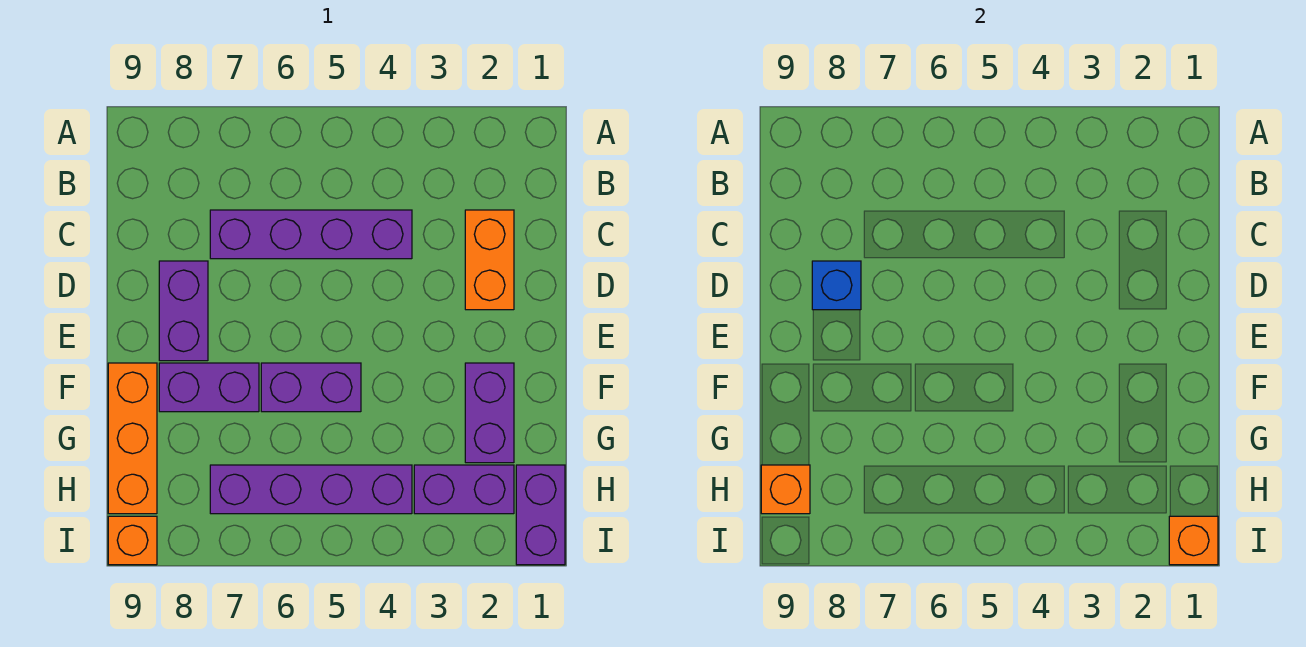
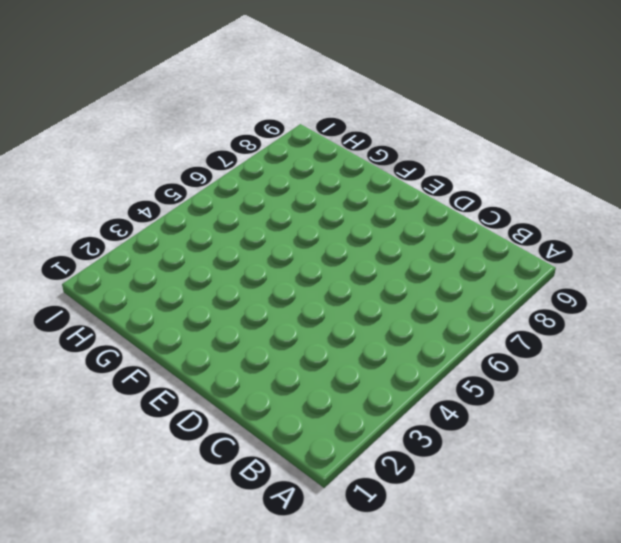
none -> orange 1x2 brick [465,210,514,310]
none -> purple 1x4 brick [210,210,412,259]
none -> purple 1x2 brick [159,261,208,361]

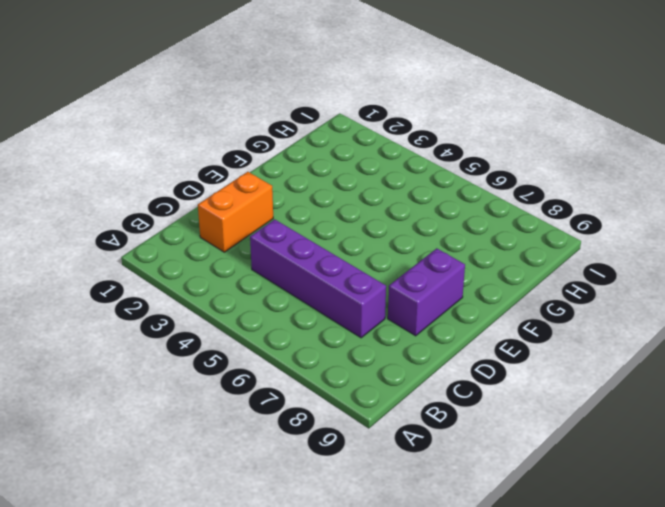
none -> purple 1x2 brick [465,363,514,463]
none -> purple 1x2 brick [261,363,361,412]
none -> purple 1x2 brick [159,363,259,412]

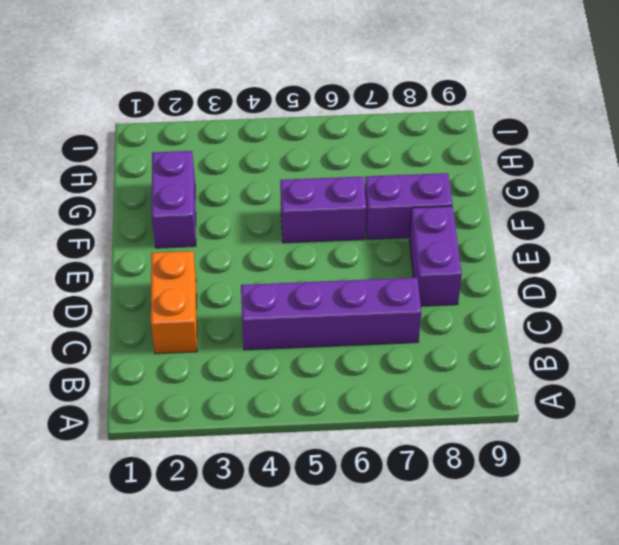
none -> orange 1x3 brick [108,363,157,514]
none -> purple 1x2 brick [516,465,565,565]
none -> purple 1x2 brick [414,465,514,514]

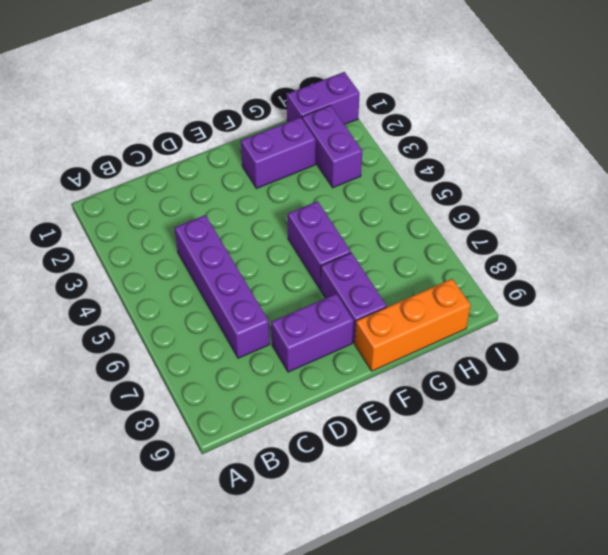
none -> orange 1x2 brick [465,210,514,310]
none -> purple 1x4 brick [210,465,412,514]
none -> orange 1x1 brick [108,516,157,565]

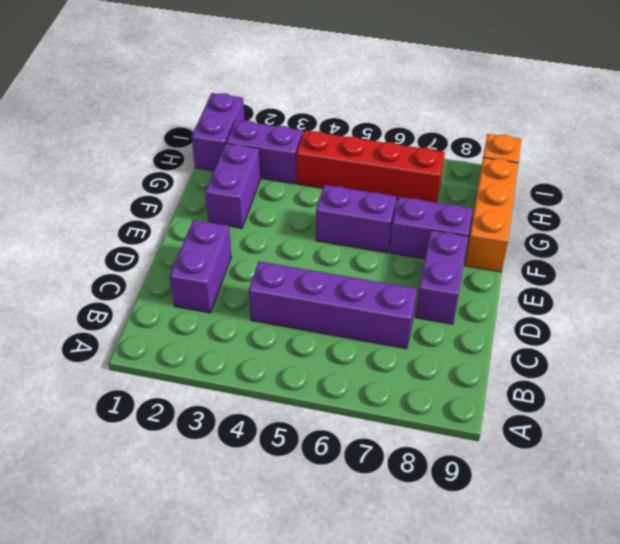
purple 1x2 brick [169,220,232,313] -> orange 1x2 brick [465,210,514,310]
red 1x4 brick [296,130,445,203] -> purple 1x4 brick [210,465,412,514]
none -> blue 1x1 brick [812,261,861,310]
none -> orange 1x1 brick [761,465,810,514]
none -> orange 1x1 brick [1169,516,1218,565]

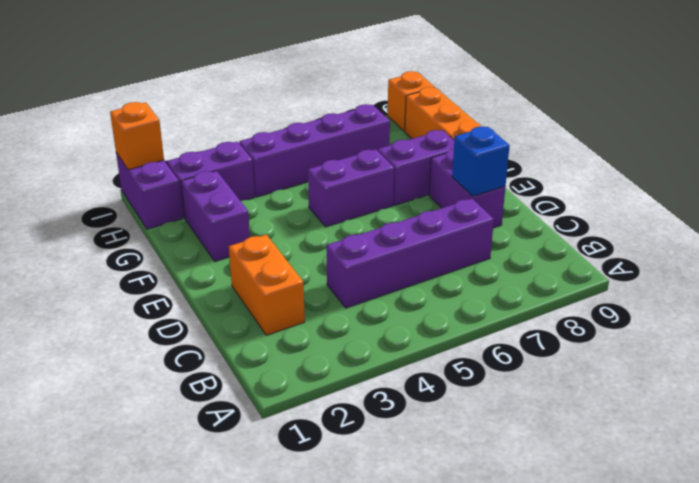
none -> orange 1x1 brick [761,465,810,514]

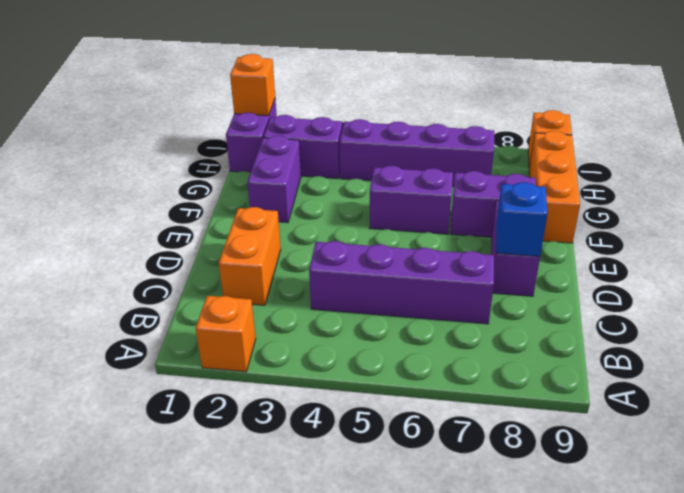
orange 1x1 brick [196,296,256,372] -> orange 1x1 brick moved to [761,465,810,514]

